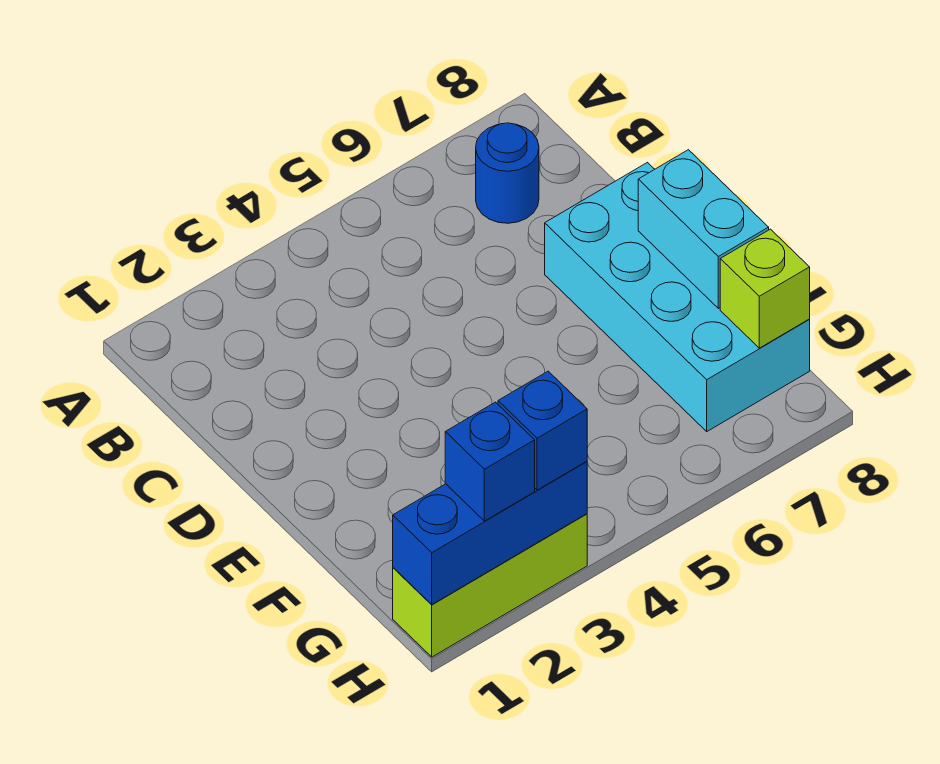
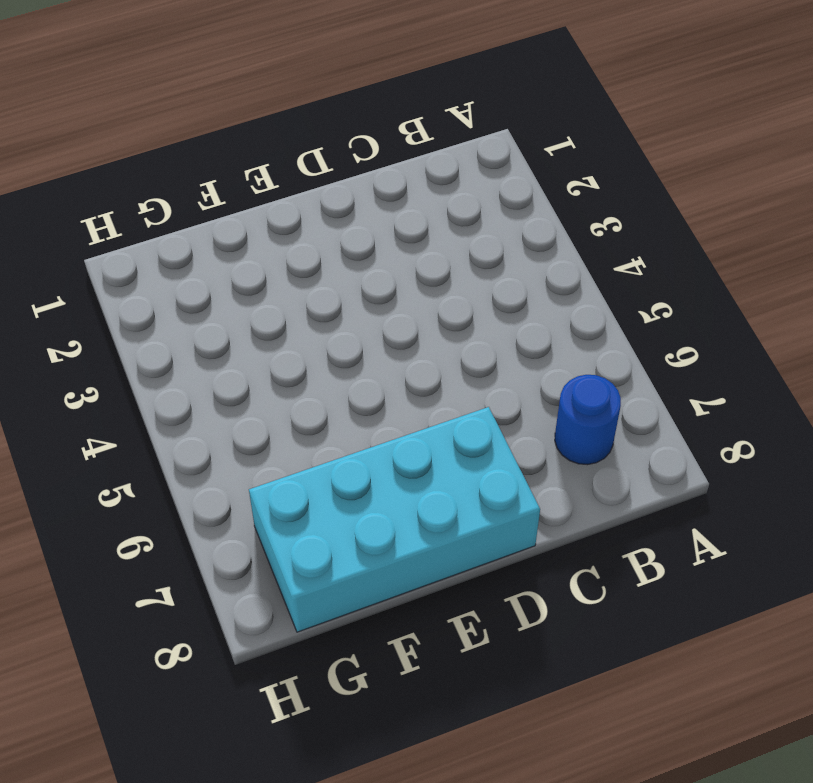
none -> lime 1x3 brick [393,514,587,657]
none -> cyan 1x2 brick [638,150,769,308]

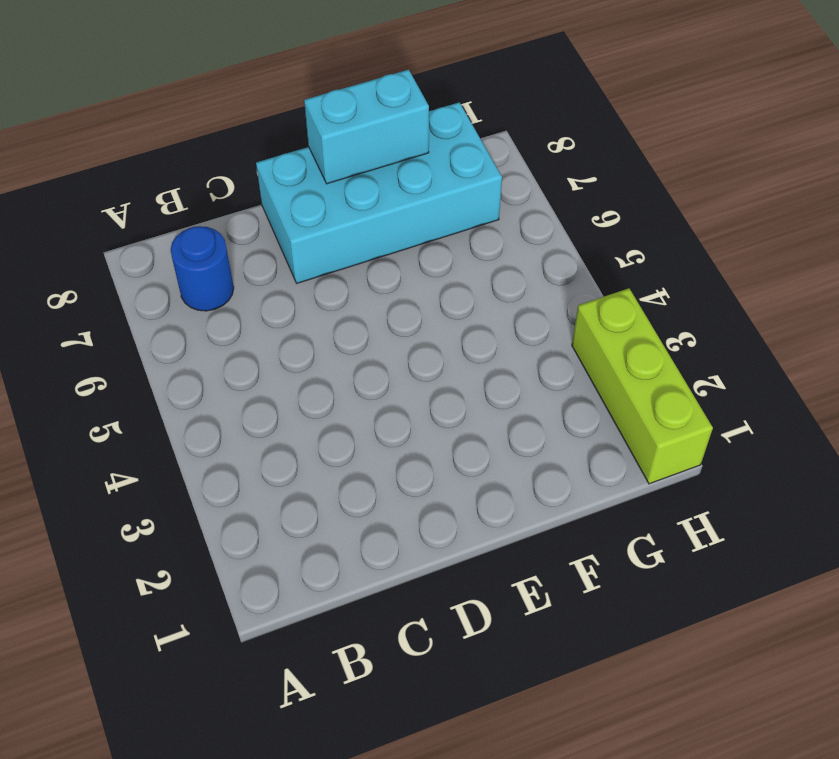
none -> lime 1x1 brick [720,229,810,348]
none -> blue 1x3 brick [393,461,587,604]

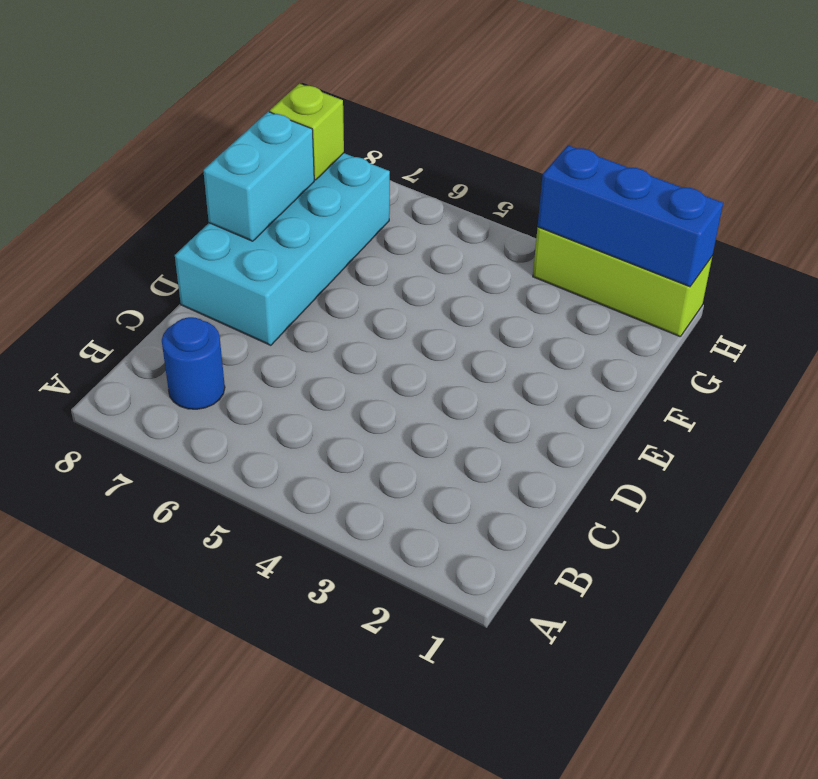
none -> blue 1x1 brick [445,402,535,521]
none -> blue 1x1 brick [498,371,587,490]

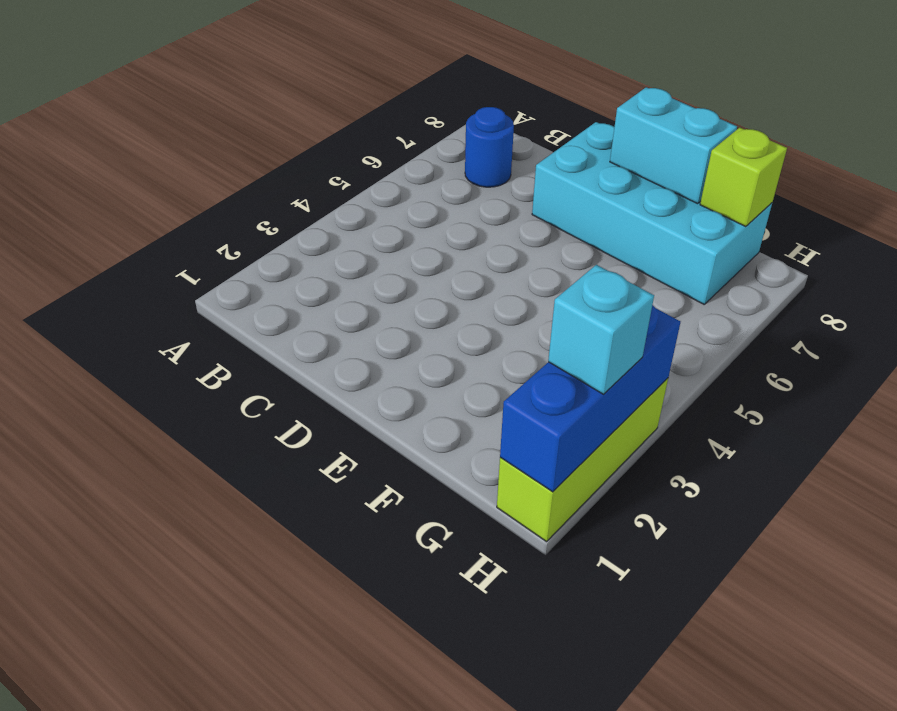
cyan 1x1 brick [548,265,654,394] -> blue 1x1 brick [445,402,535,521]
none -> blue 1x1 brick [498,371,587,490]

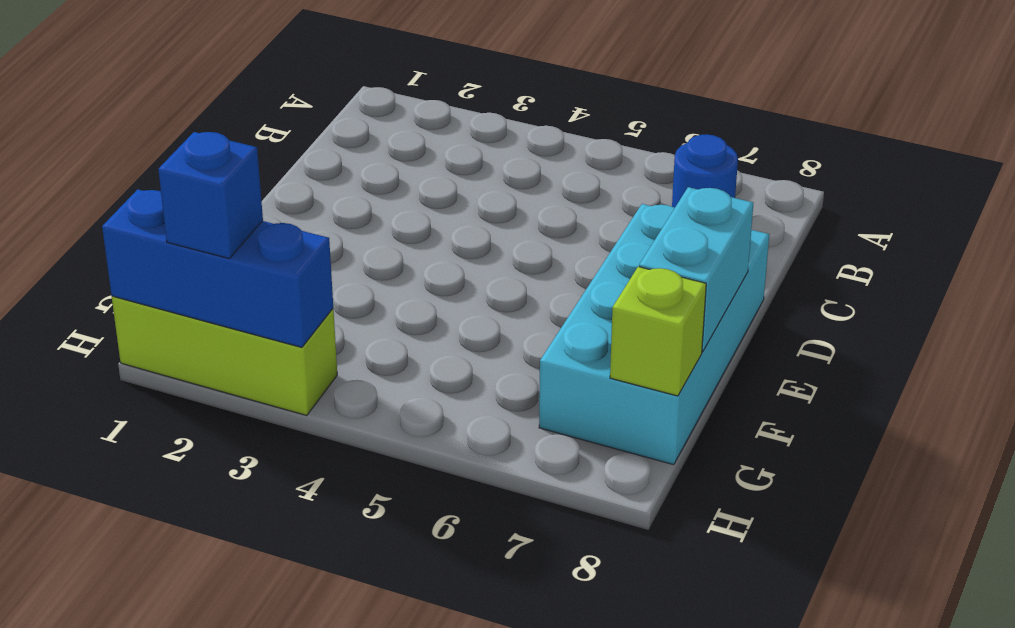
none -> blue 1x1 brick [498,371,587,490]

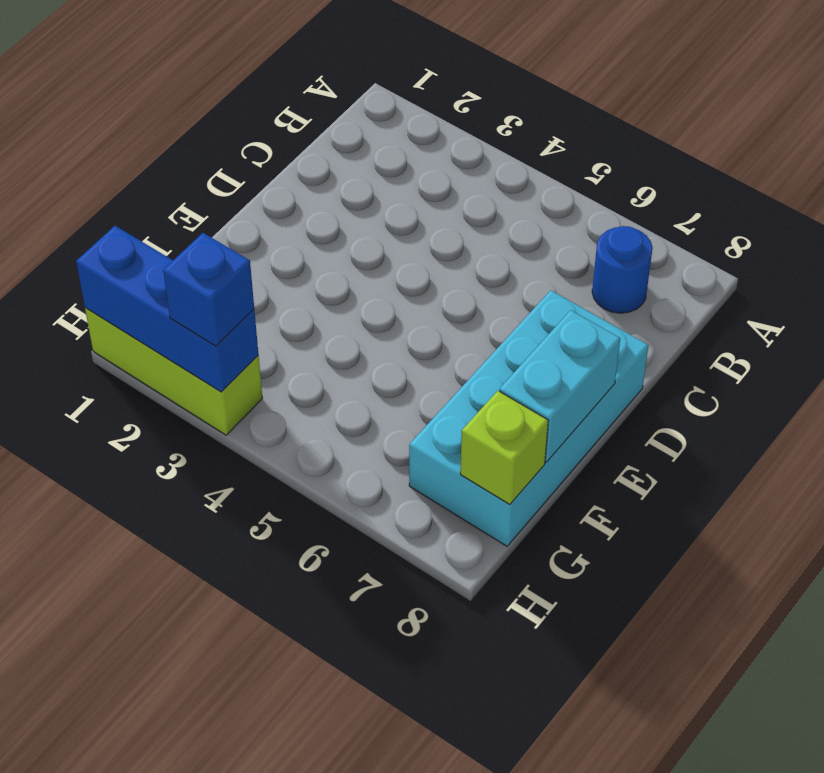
none -> blue 1x1 brick [445,402,535,521]

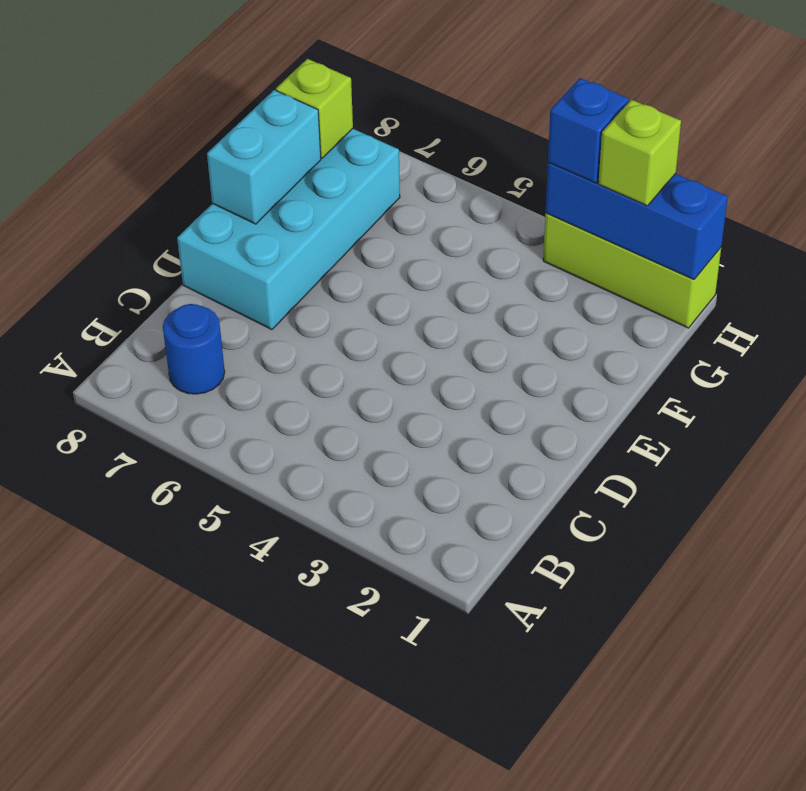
lime 1x1 brick [599,100,681,206] -> blue 1x1 brick [445,402,535,521]

